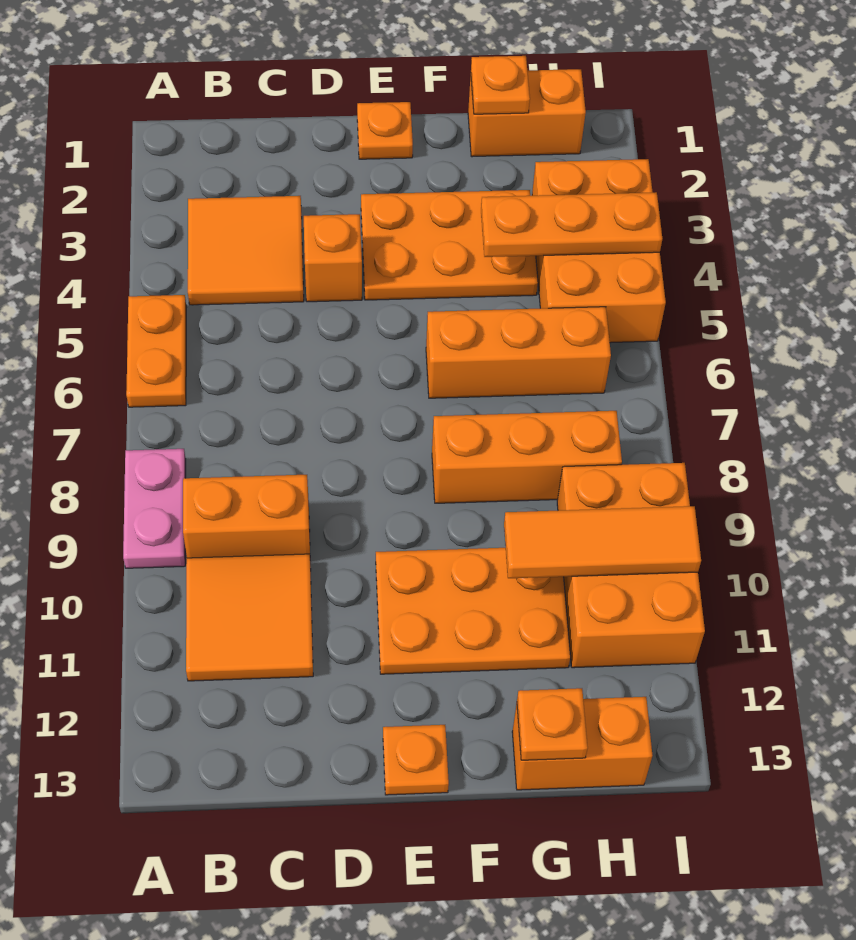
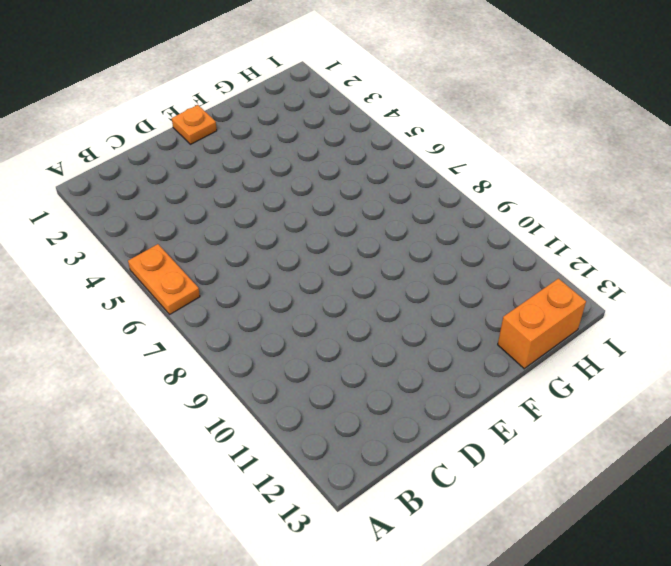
none -> pink 1x2 plate [123,449,186,568]
none -> orange 2x2 tile [188,196,304,305]
none -> orange 1x2 brick [183,475,310,558]

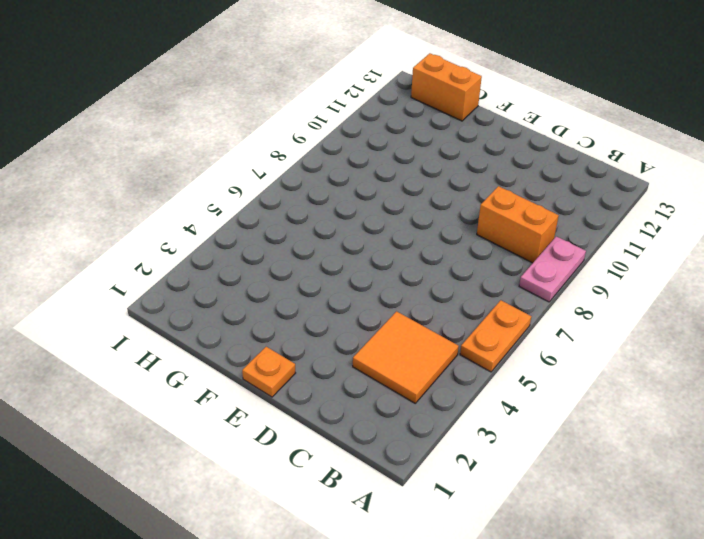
none -> orange 2x2 tile [186,554,313,681]
none -> orange 1x1 brick [304,214,362,302]
none -> orange 2x3 plate [361,190,538,300]

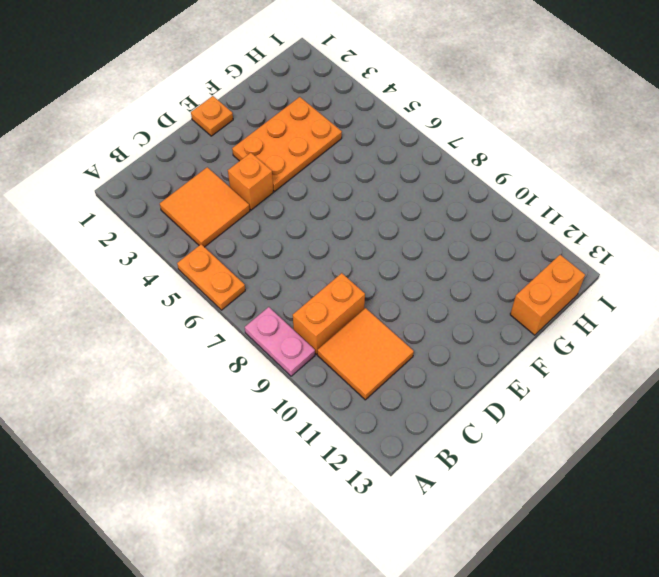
none -> orange 2x3 plate [376,548,570,674]
none -> orange 1x1 plate [383,725,449,795]
none -> orange 1x3 brick [426,307,611,398]

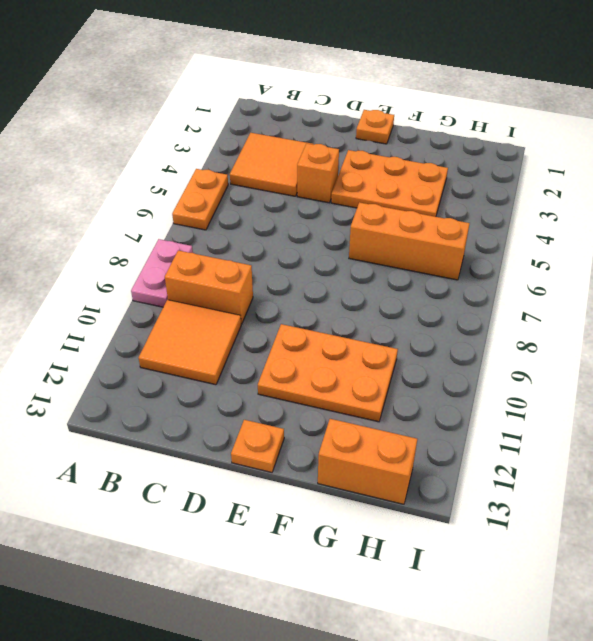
none -> orange 1x3 brick [432,411,622,503]
none -> orange 1x2 brick [468,69,586,157]
none -> orange 2x3 brick [532,159,666,343]

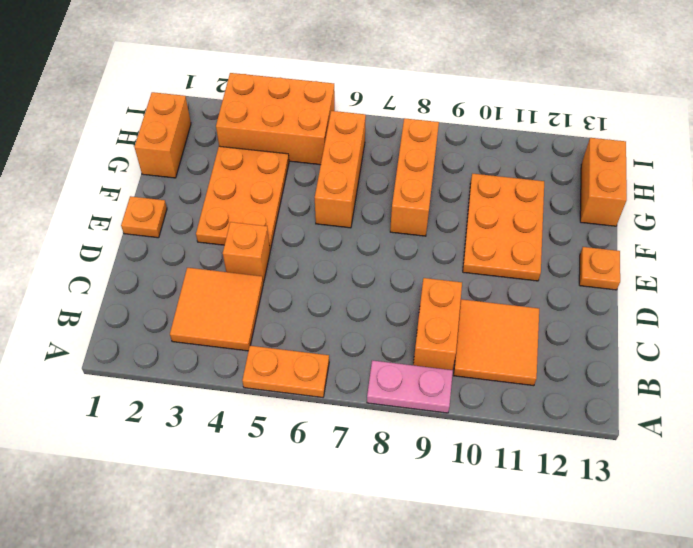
none -> orange 2x3 brick [557,463,705,668]
none -> orange 1x1 plate [471,56,530,114]
none -> orange 1x3 plate [481,192,662,257]

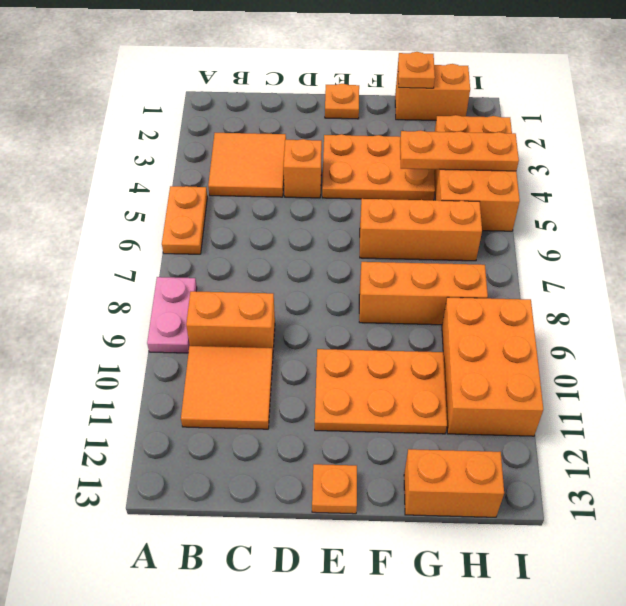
none -> orange 1x3 tile [504,506,701,578]
none -> orange 1x1 plate [517,688,588,760]

